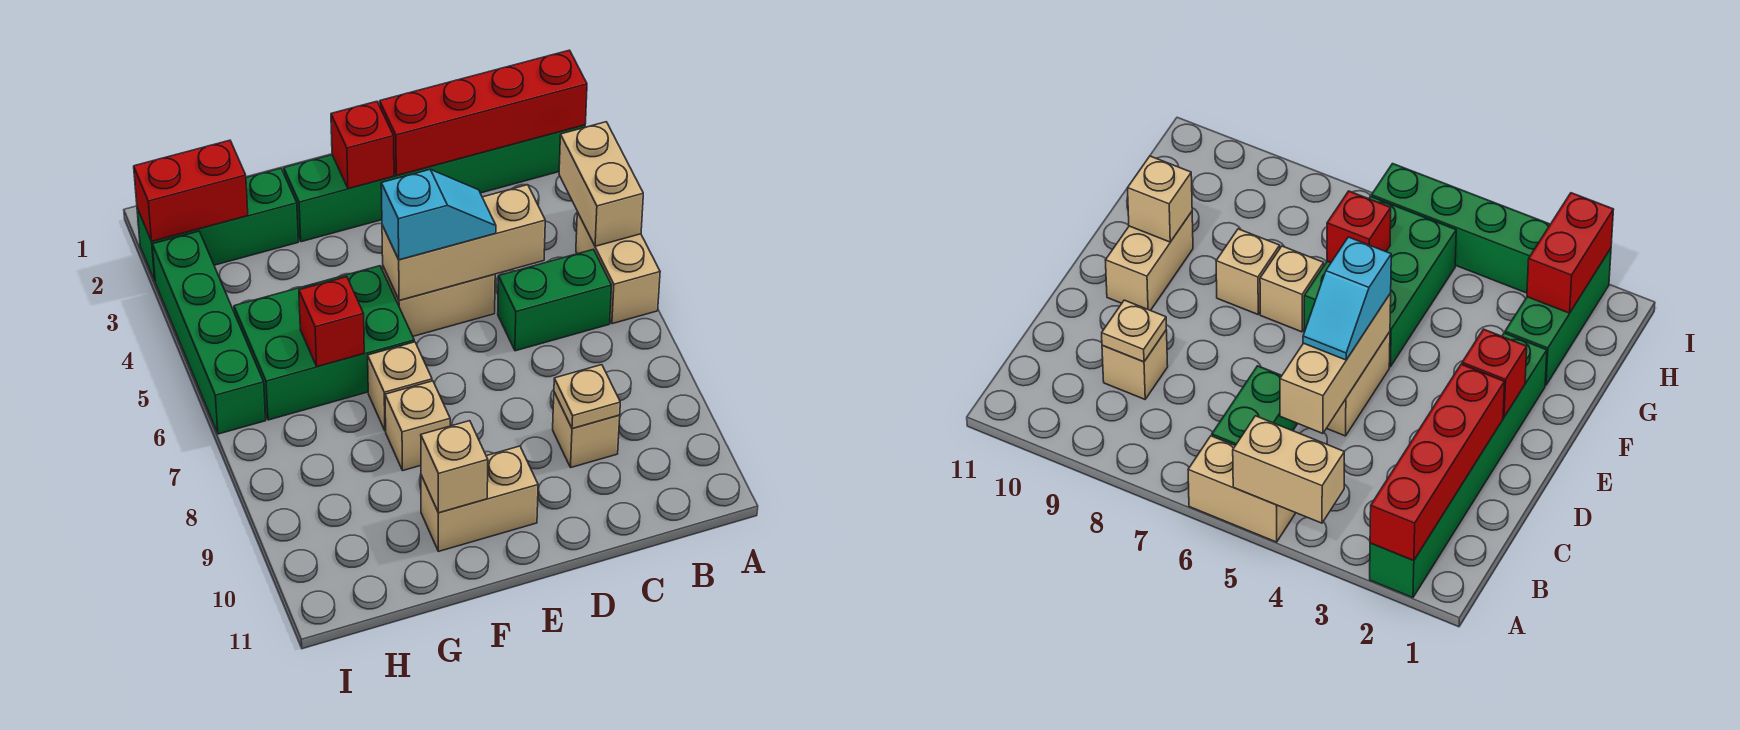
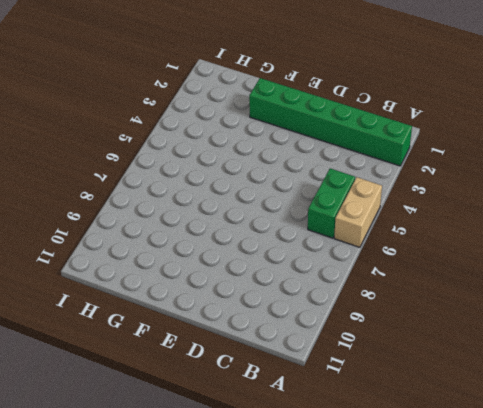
green 1x2 brick [308,168,355,238] -> green 1x2 brick turned to [498,249,612,351]
none -> tan 1x1 brick [553,392,620,467]
none -> tan 1x2 brick [382,267,495,336]
none -> tan 1x2 brick [421,446,538,551]

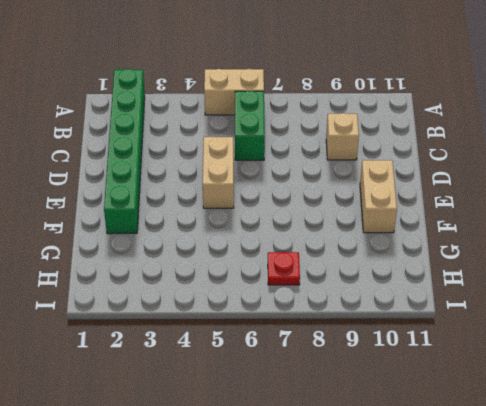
red 1x1 plate [268,252,300,285] -> none
none -> green 2x3 brick [234,266,414,420]
none -> tan 1x1 brick [368,342,432,431]
none -> tan 1x1 brick [385,381,450,470]

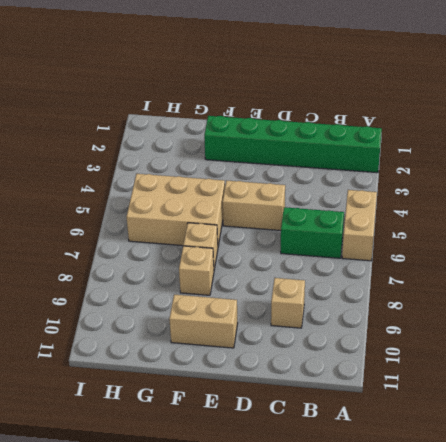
tan 2x3 brick [127,174,225,246] -> green 2x3 brick [234,266,414,420]
none -> green 1x3 brick [137,168,298,281]
none -> green 1x4 brick [152,231,266,434]
none -> red 1x4 brick [380,50,587,176]

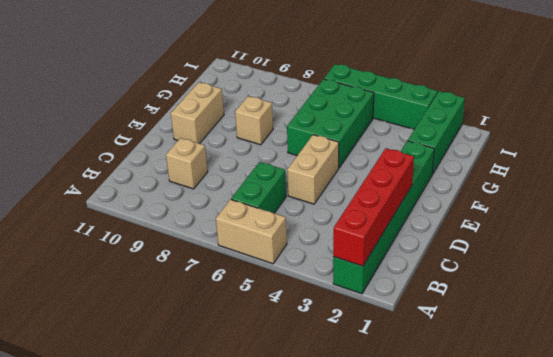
none -> tan 1x1 brick [368,342,432,431]
none -> tan 1x2 brick [559,122,643,246]
none -> tan 1x3 brick [382,185,545,300]

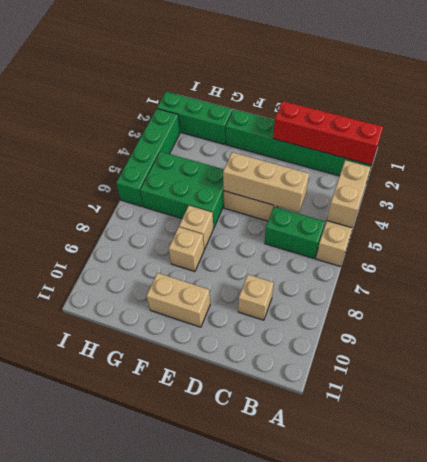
none -> tan 1x1 plate [554,365,620,429]
none -> red 1x1 brick [331,101,394,189]
none -> tan 1x1 brick [421,421,488,513]

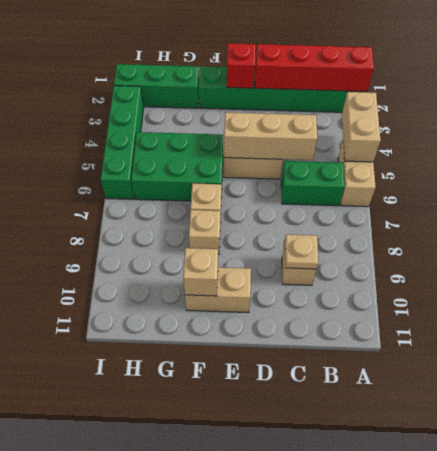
none -> red 1x1 brick [299,277,364,367]
none -> red 1x2 brick [134,140,248,241]
none -> cyan 1x2 slope [381,169,496,260]

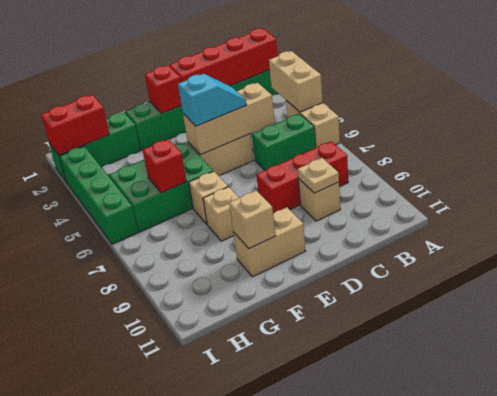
red 1x3 brick [256,141,348,213] -> none

